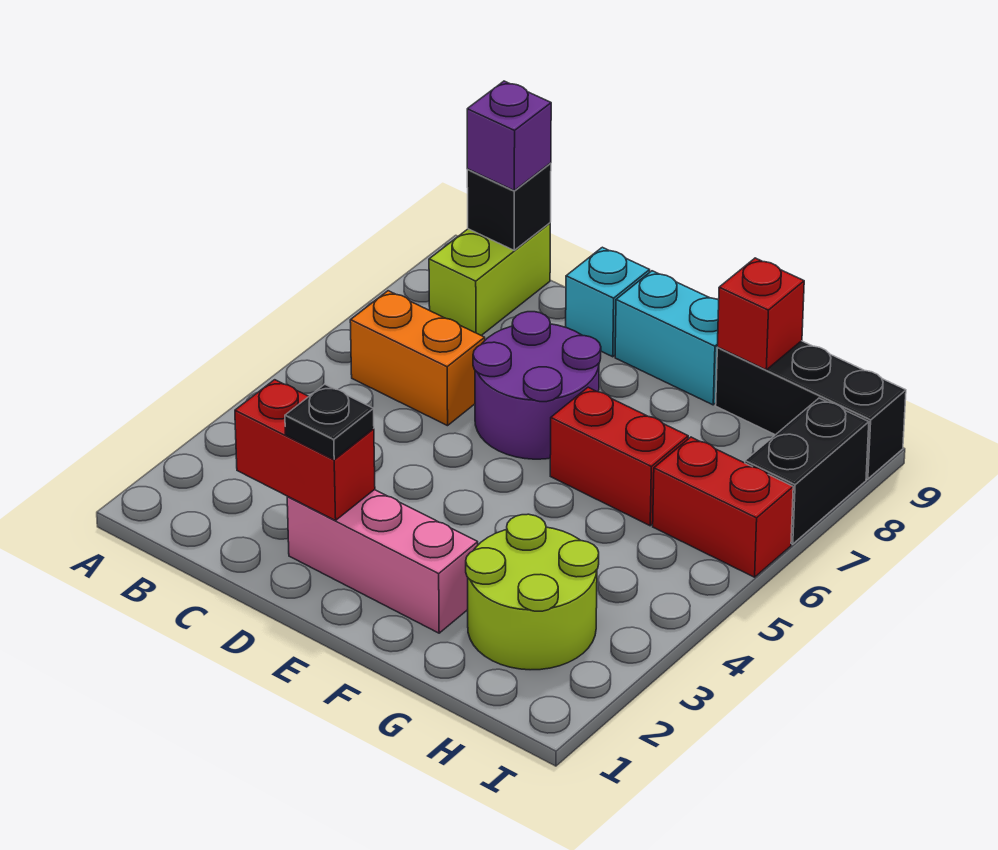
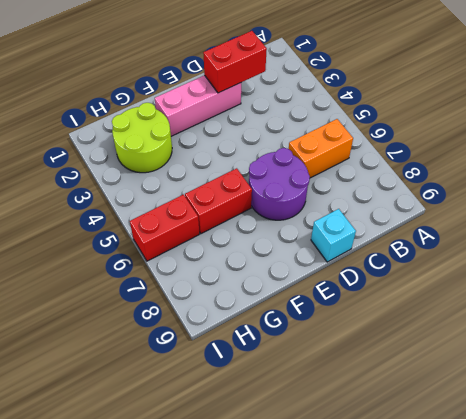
none -> lime 1x2 brick [429,223,550,336]
none -> cyan 1x2 brick [615,271,719,405]
none -> black 1x3 brick [716,341,906,479]

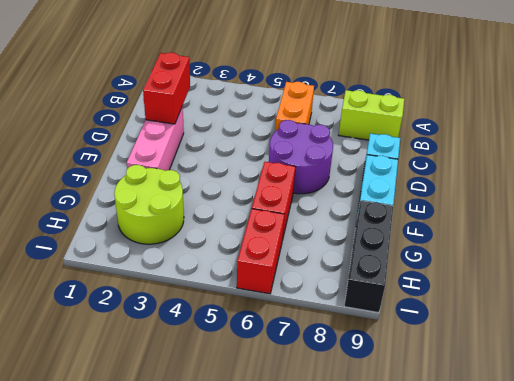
none -> black 1x2 brick [745,398,869,544]
none -> black 1x1 brick [467,163,551,250]
none -> red 1x1 brick [717,258,804,370]

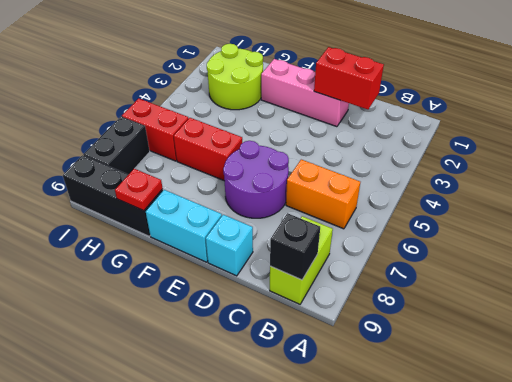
red 1x1 plate [115,169,163,211] -> red 1x1 brick [717,258,804,370]
none -> purple 1x1 brick [467,81,551,190]
none -> black 1x1 plate [285,384,374,459]

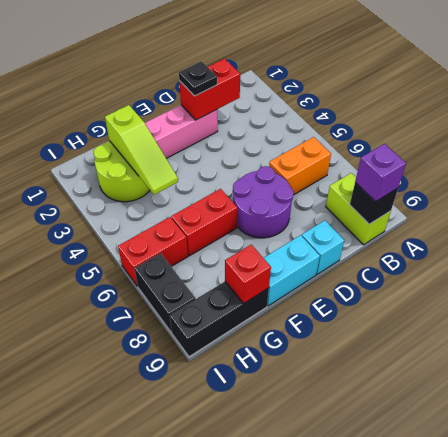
lime 1x3 slope [105,105,178,195] -> none

